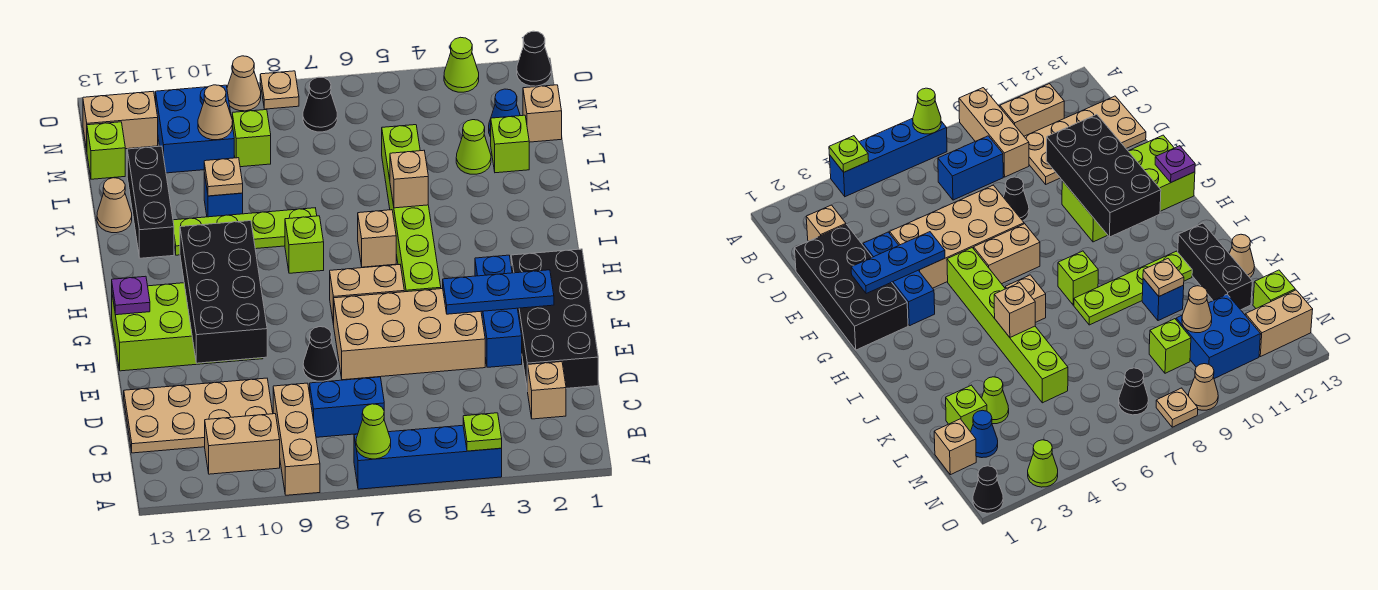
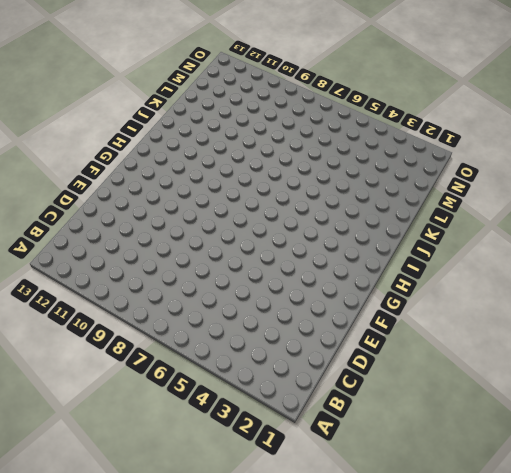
none -> blue 1x4 brick [354,425,502,489]
none -> tan 1x3 brick [273,383,320,495]
none -> tan 1x2 brick [205,414,280,474]
none -> tan 1x1 brick [528,362,566,419]

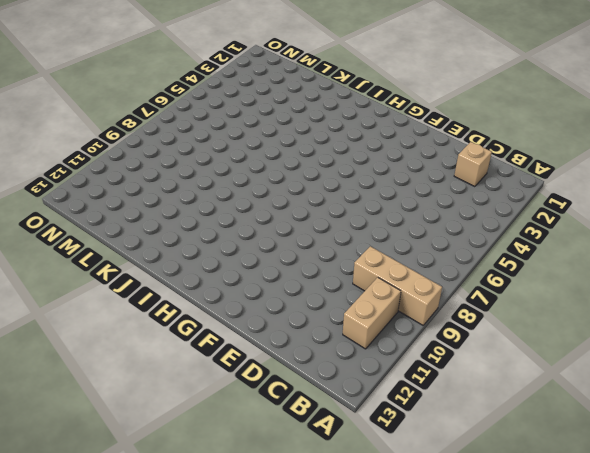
none -> blue 1x4 brick [354,425,502,489]
none -> blue 1x2 brick [310,377,384,437]
none -> tan 2x4 plate [124,378,273,453]
none -> black 2x4 brick [511,249,598,391]

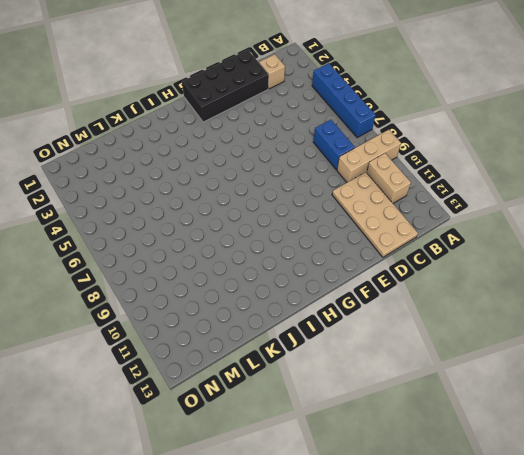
none -> blue 1x3 brick [475,255,522,367]
none -> tan 2x4 brick [334,289,485,380]
none -> black 1x1 cone [303,327,338,381]
none -> lime 2x4 brick [112,283,263,371]

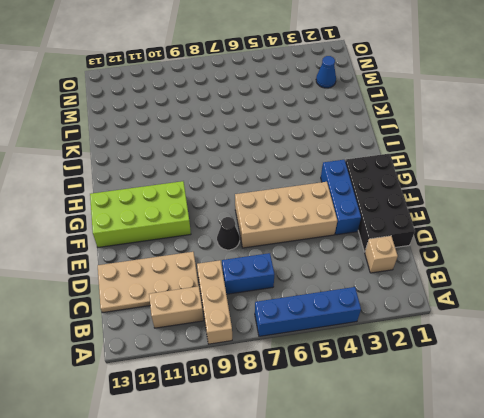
none -> lime 1x6 brick [382,125,441,292]
none -> tan 1x2 brick [330,265,404,325]
none -> tan 1x1 brick [358,210,396,267]
none -> lime 1x1 brick [285,216,324,273]

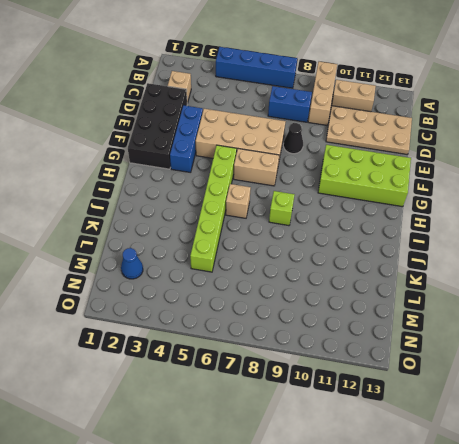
none -> lime 1x4 plate [173,208,317,255]
none -> black 1x3 brick [127,146,174,258]
none -> blue 1x1 brick [204,173,243,217]
none -> tan 1x1 cone [97,178,132,233]

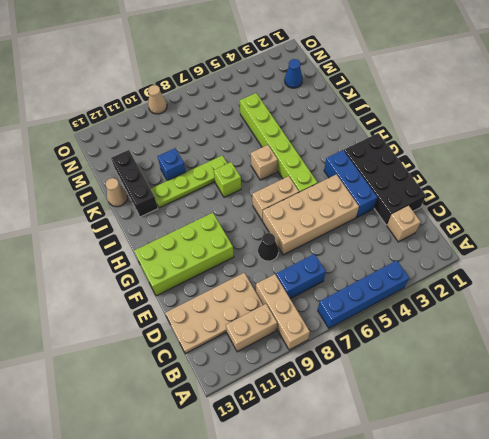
none -> lime 1x1 brick [491,115,529,173]
none -> lime 1x1 cone [456,120,491,174]
none -> tan 1x1 brick [523,85,562,142]
none -> lime 1x1 brick [232,110,271,167]

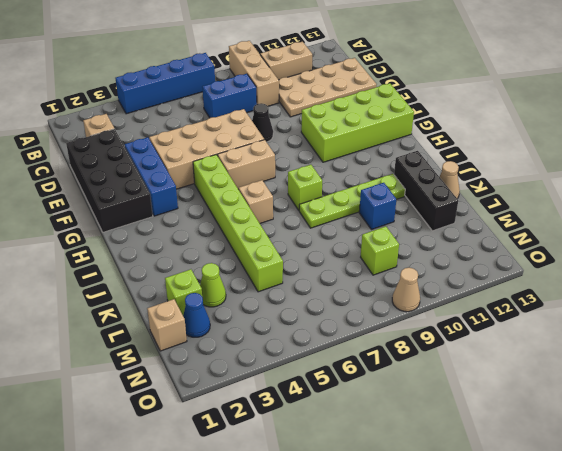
none -> blue 2x2 brick [156,85,234,173]
none -> lime 1x1 brick [87,122,125,179]
none -> black 1x1 cone [303,77,337,132]
none -> tan 1x2 brick [83,91,158,150]

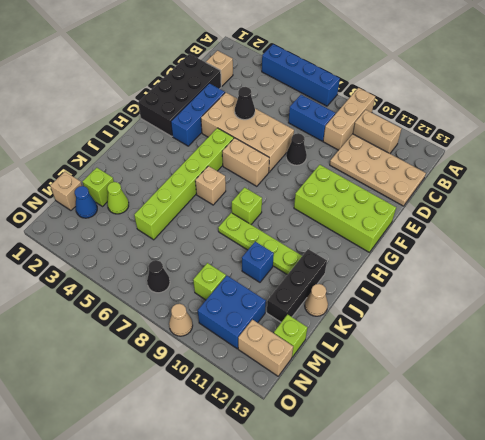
black 1x1 cone [235,87,255,120] -> black 1x1 cone moved to [517,31,551,86]
none -> lime 1x1 cone [444,37,479,92]
none -> tan 1x1 plate [260,71,299,109]
none -> lime 1x1 plate [463,413,502,451]
none -> lime 1x1 cone [356,404,391,459]

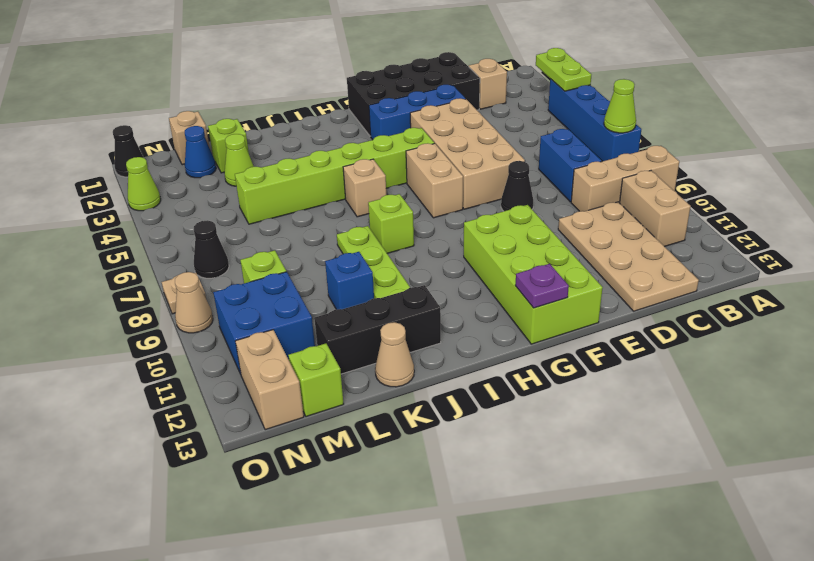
lime 1x2 plate [536,48,592,91] -> lime 1x1 plate [463,413,502,451]
none -> black 2x4 brick [180,221,267,363]
none -> blue 1x3 plate [443,270,554,314]
none -> tan 1x1 brick [390,150,428,208]
none -> tan 1x1 plate [204,158,243,196]

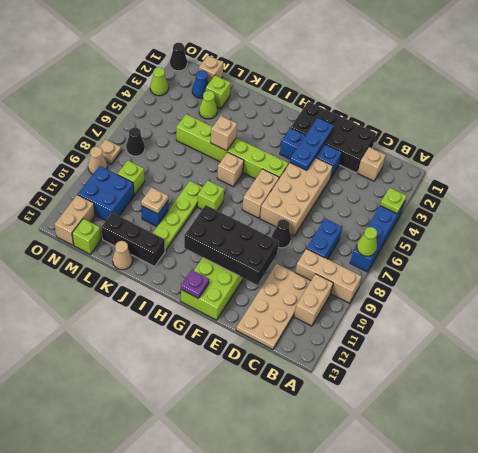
none -> tan 1x1 cone [198,85,233,140]

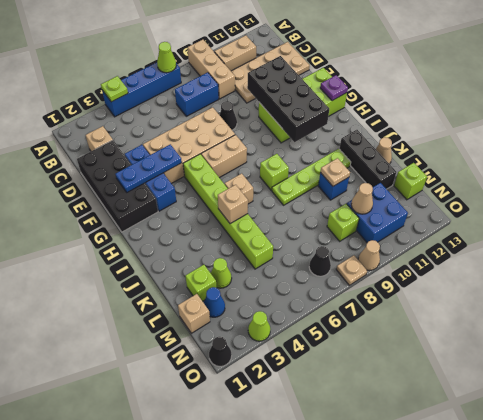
none -> tan 1x2 brick [83,91,158,150]

